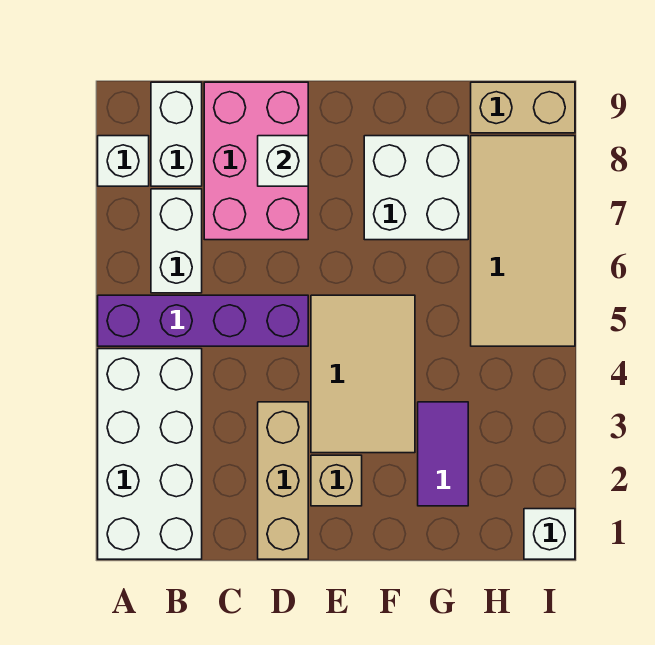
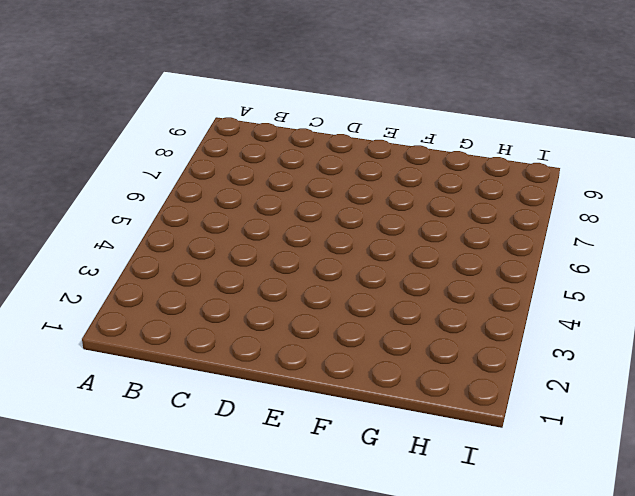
none -> white 2x4 brick [98,349,202,559]
none -> purple 1x4 brick [98,295,308,346]
none -> white 1x1 brick [98,136,149,186]

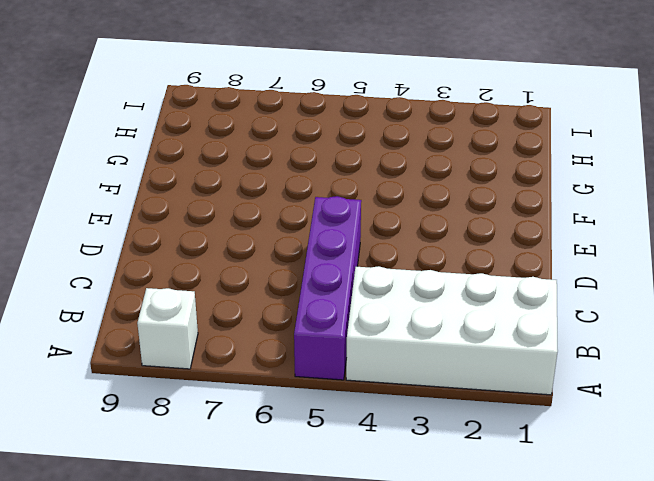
none -> white 1x2 brick [151,189,202,293]
none -> white 1x2 brick [151,82,202,186]
none -> pink 2x3 brick [204,82,308,240]

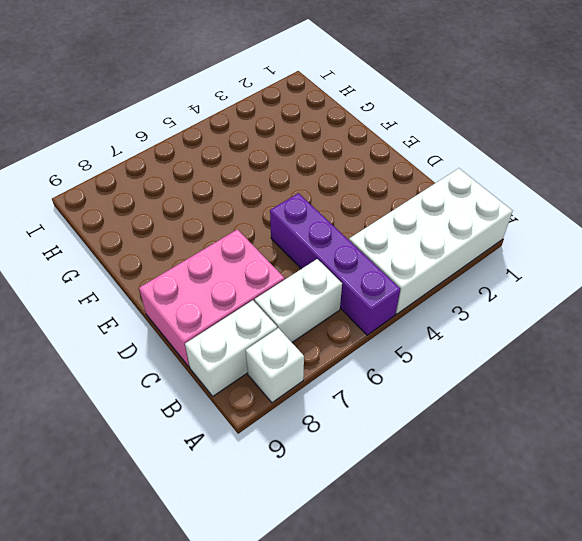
none -> tan 1x3 brick [258,402,308,559]
none -> tan 1x1 brick [311,455,362,506]
none -> tan 2x3 tile [311,295,415,453]

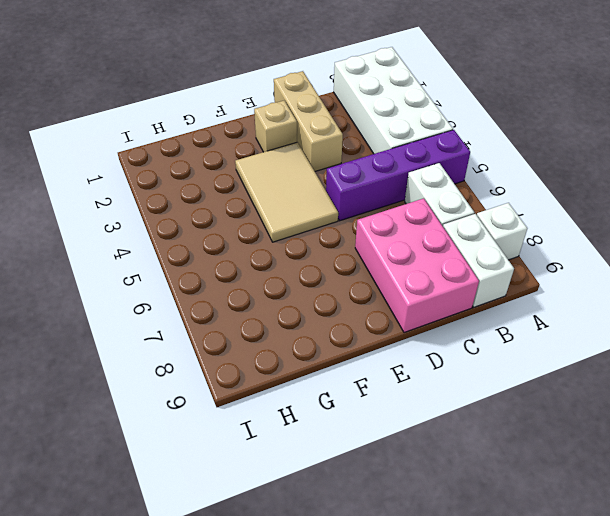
none -> white 2x2 brick [364,136,468,240]
none -> purple 1x2 tile [418,402,468,506]
none -> tan 2x4 tile [471,136,575,346]

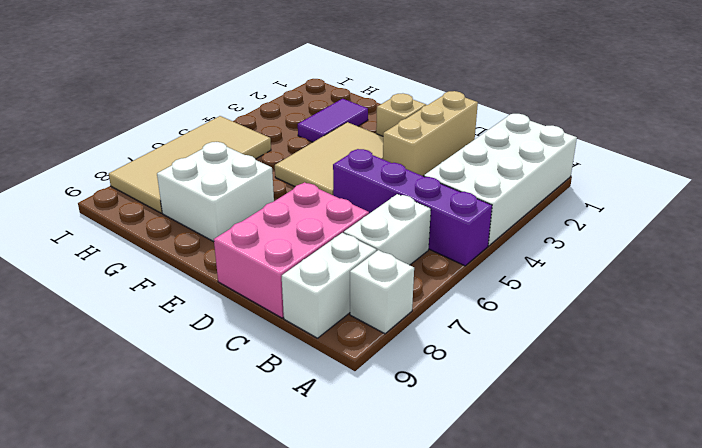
none -> tan 1x2 brick [471,82,575,133]
none -> white 1x1 brick [524,509,575,559]
none -> white 1x1 brick [258,136,308,186]

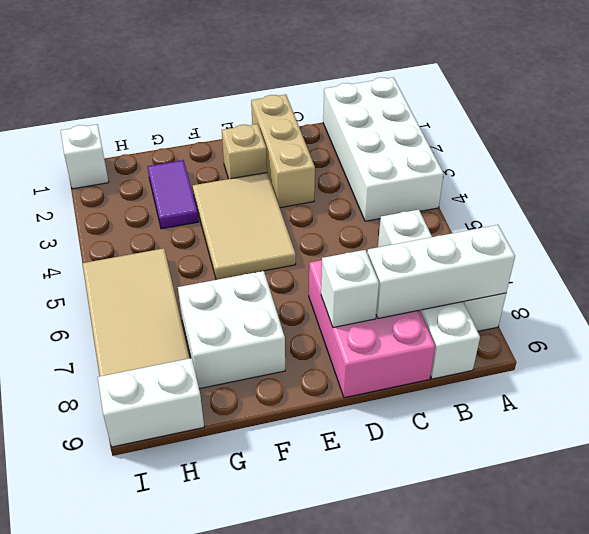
white 1x3 brick [367,225,515,318] -> none
white 1x2 brick [98,358,204,447] -> tan 1x2 brick [471,82,575,133]
none -> purple 1x4 brick [98,295,308,346]

